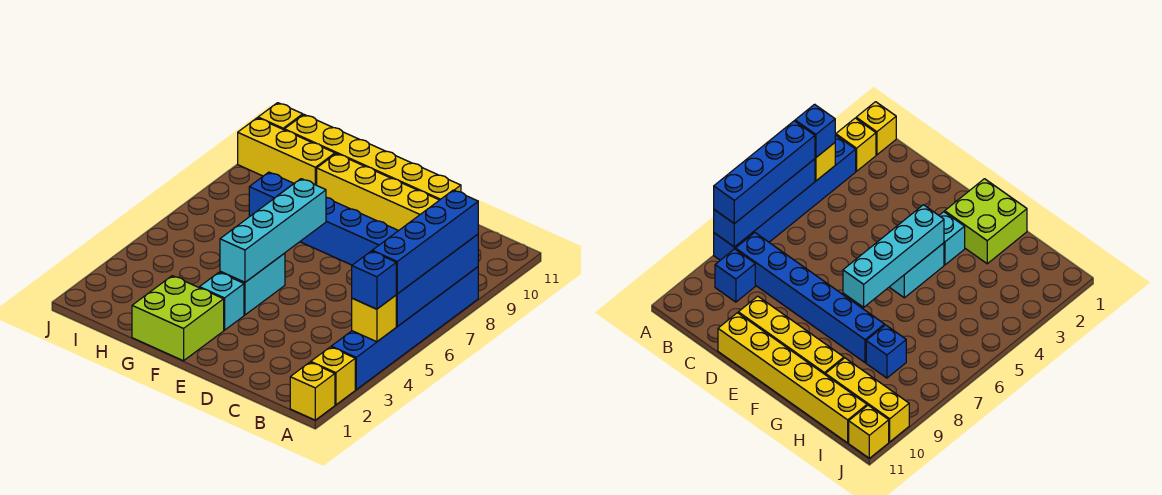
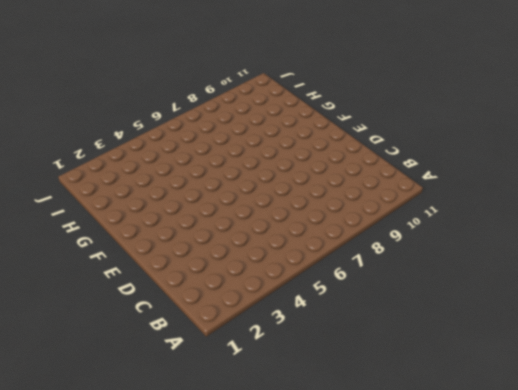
none -> yellow 1x1 brick [290,362,335,420]
none -> yellow 1x1 brick [311,347,355,405]
none -> blue 1x6 brick [331,267,478,389]

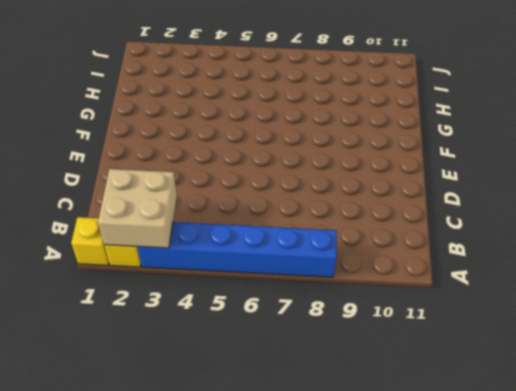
tan 2x2 brick [98,169,177,248] -> none
none -> blue 1x6 brick [300,197,398,265]
none -> blue 1x1 brick [715,249,755,302]
none -> yellow 1x4 brick [317,154,439,231]

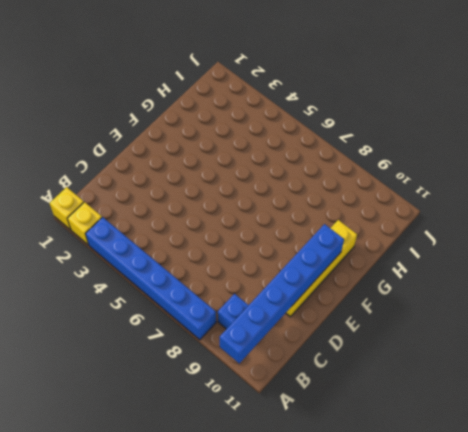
blue 1x6 brick [220,224,344,364] -> blue 1x6 brick moved to [300,197,398,265]
none -> yellow 1x6 brick [284,115,461,200]
none -> lime 2x2 brick [132,276,224,361]
none -> cyan 1x1 brick [199,272,244,330]

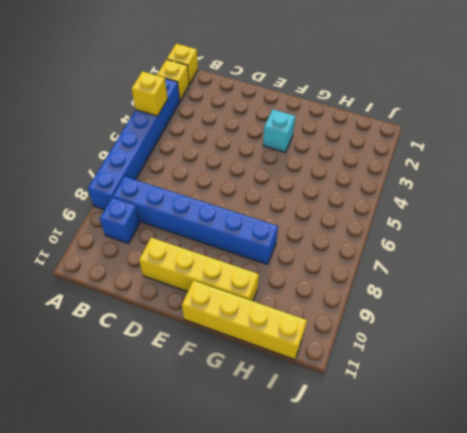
yellow 1x4 brick [182,280,307,360] -> yellow 1x6 brick [284,115,461,200]
none -> lime 2x2 brick [132,276,224,361]
none -> cyan 1x2 brick [220,253,285,315]
none -> blue 1x1 brick [249,172,294,217]

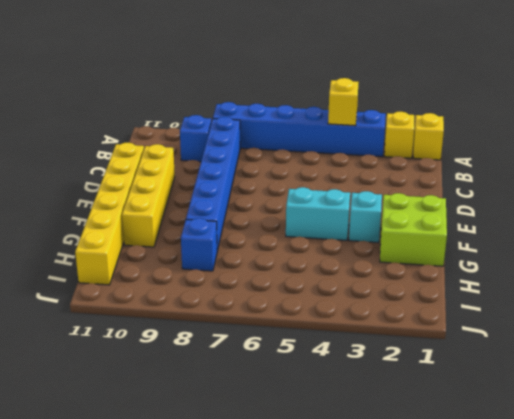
none -> yellow 1x3 brick [238,118,335,185]
none -> yellow 1x1 brick [258,103,303,130]
none -> blue 1x4 brick [396,234,478,326]

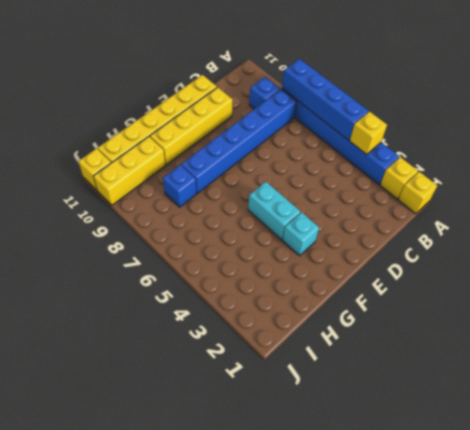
none -> lime 2x2 brick [132,276,224,361]
none -> cyan 1x4 brick [220,179,326,282]
none -> blue 1x1 brick [352,251,396,309]

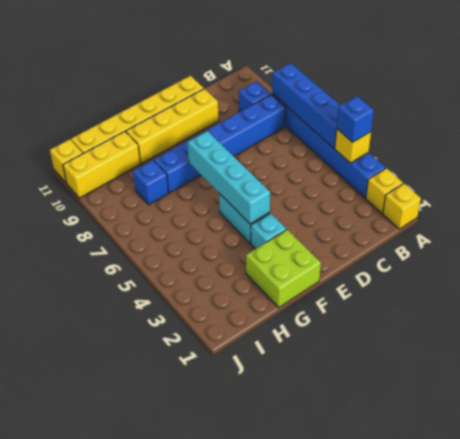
none -> blue 1x4 brick [372,190,478,294]

